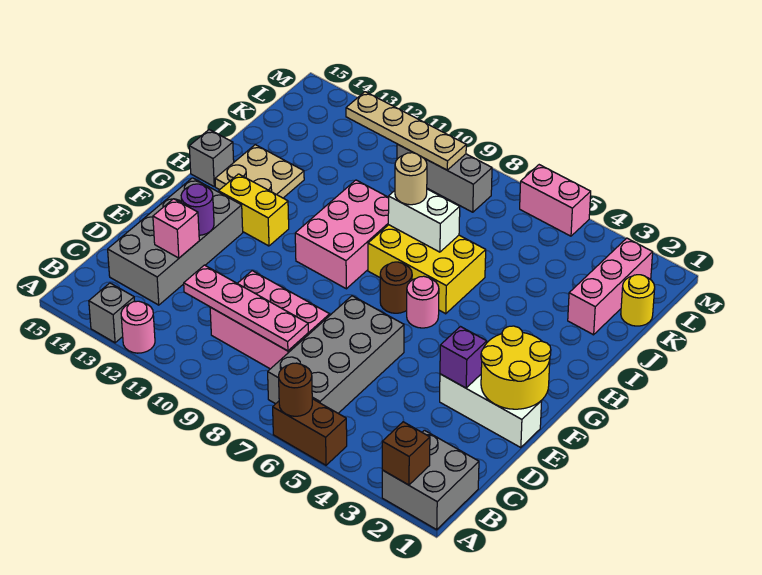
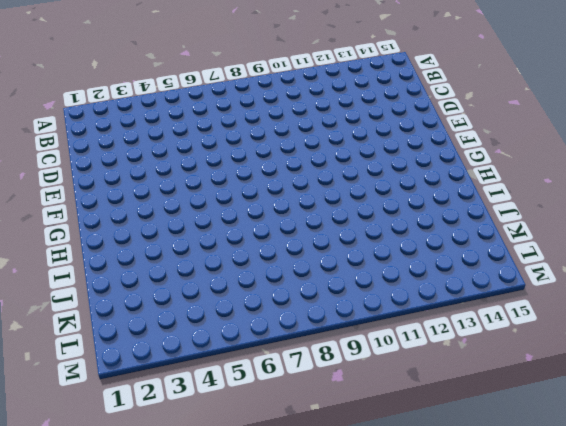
none -> grey 2x2 brick [382,430,479,530]
none -> brown 1x2 brick [273,399,347,465]
none -> pink 1x1 round brick [121,301,155,353]

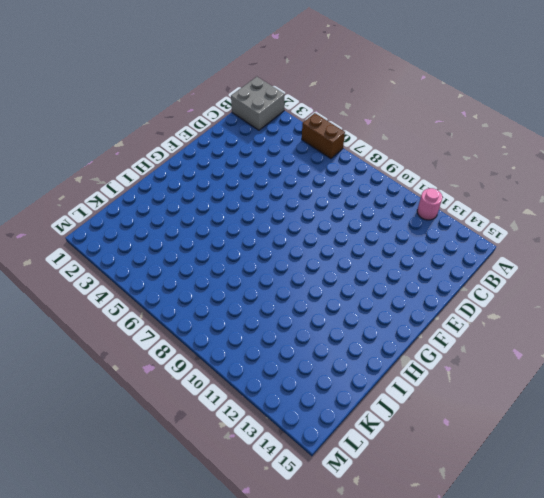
none -> grey 1x1 brick [89,283,135,343]
none -> grey 2x4 brick [268,296,404,413]
none -> pink 2x3 brick [210,271,330,369]

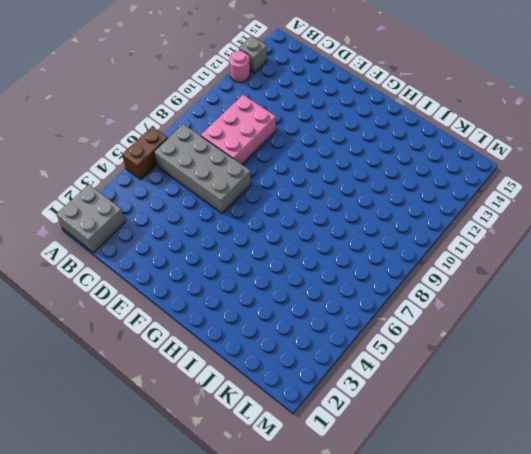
none -> grey 2x4 brick [108,178,243,305]
none -> white 1x3 brick [440,374,542,448]
none -> pink 1x1 round brick [407,276,439,328]

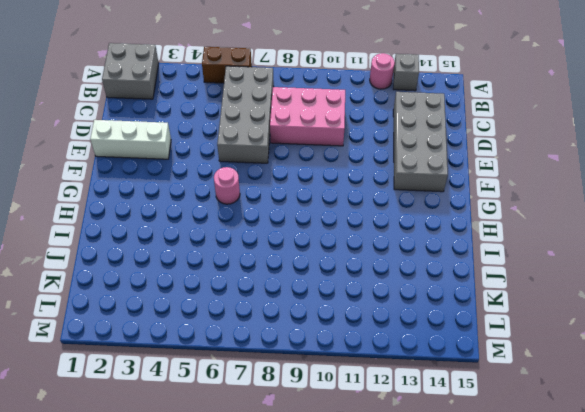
none -> brown 1x1 round brick [380,262,412,313]
none -> pink 2x3 brick [295,180,389,289]
none -> yellow 1x2 brick [219,174,289,246]

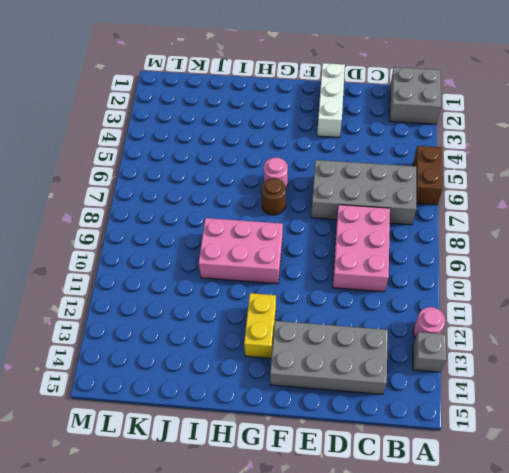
none -> yellow 2x3 brick [368,225,486,314]
none -> tan 2x2 plate [215,145,304,198]
none -> grey 1x1 brick [189,130,234,186]

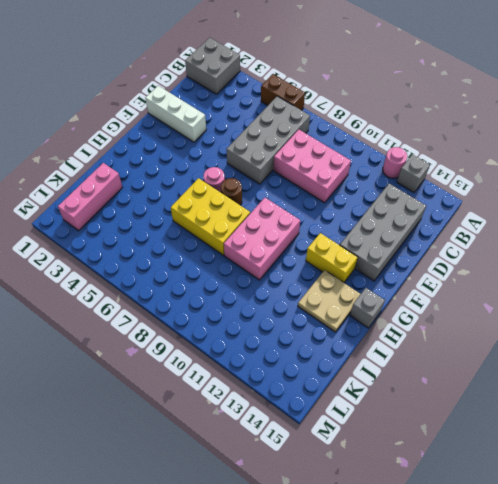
none -> yellow 1x1 round brick [621,275,655,326]
none -> grey 1x3 brick [397,144,492,212]
none -> pink 1x2 brick [520,165,591,236]

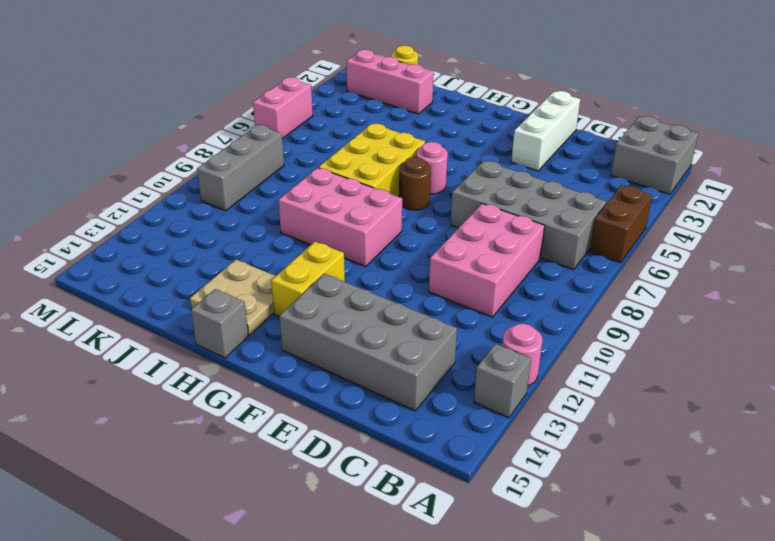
none -> brown 1x1 brick [382,422,430,485]
none -> brown 1x1 round brick [279,363,312,416]
none -> pink 1x4 plate [184,265,308,351]

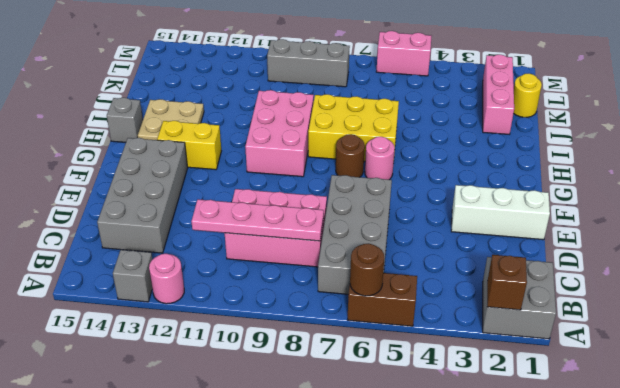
none -> pink 1x1 brick [153,199,199,258]
none -> yellow 2x2 round brick [481,326,551,409]
none -> purple 1x1 brick [440,327,487,388]

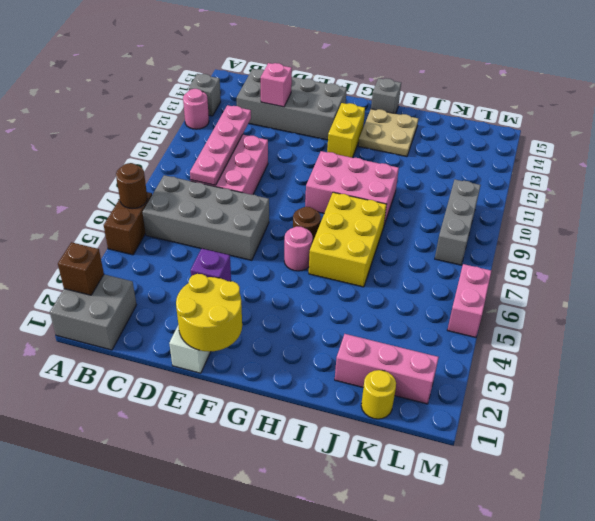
none -> purple 1x1 round brick [181,184,214,235]
none -> white 1x2 brick [388,189,460,252]
none -> tan 1x4 plate [346,92,466,170]

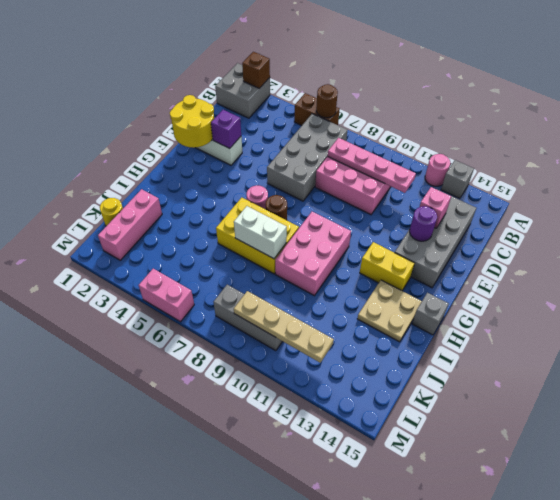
none -> tan 1x1 round brick [395,153,427,205]

